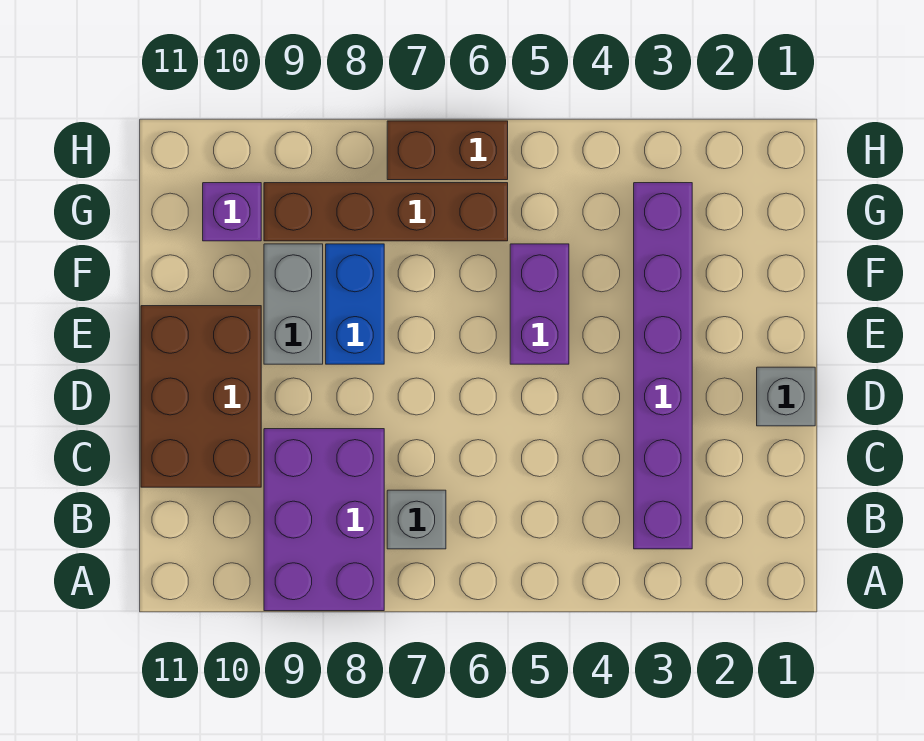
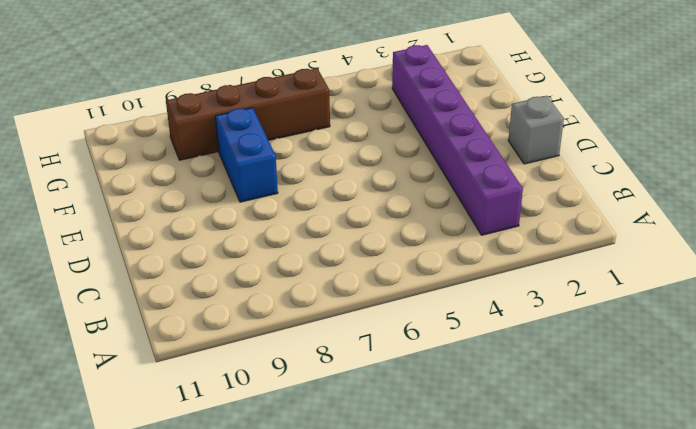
none -> purple 2x3 brick [264,429,384,611]
none -> grey 1x1 brick [387,490,446,549]

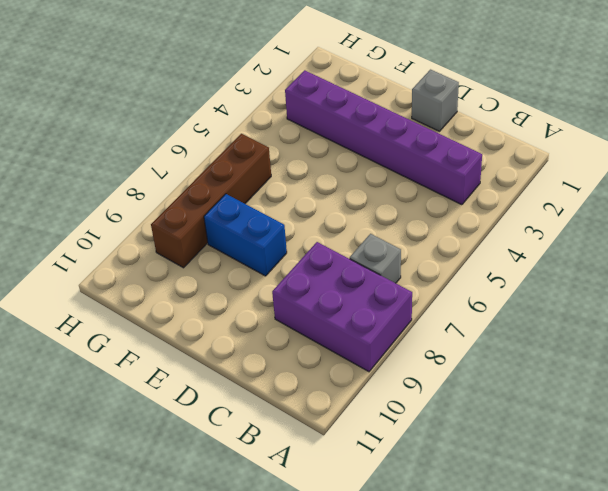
none -> brown 2x3 brick [141,306,261,487]
none -> purple 1x2 brick [510,244,569,364]

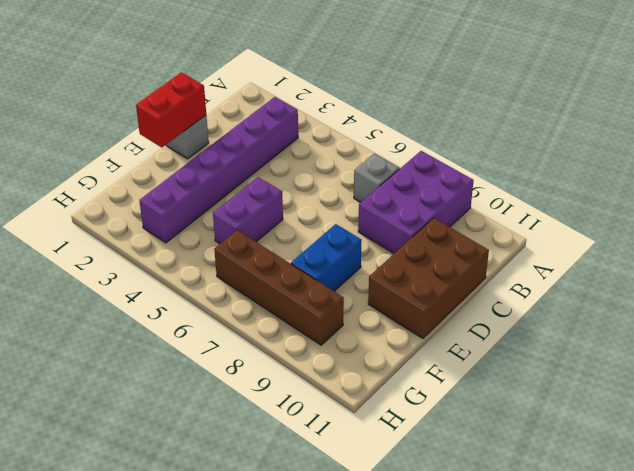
red 1x2 brick [136,72,206,148] -> none
none -> grey 1x2 brick [264,244,323,364]
none -> purple 1x1 brick [203,183,261,241]

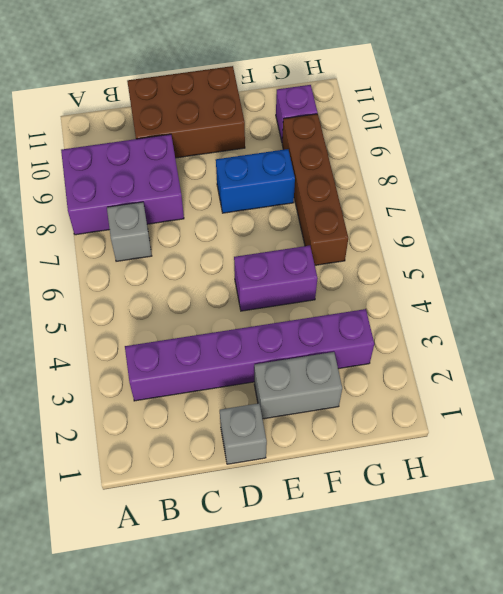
grey 1x2 brick [254,352,342,419] -> grey 1x2 brick moved to [264,244,323,364]
none -> brown 1x2 brick [387,121,508,180]

